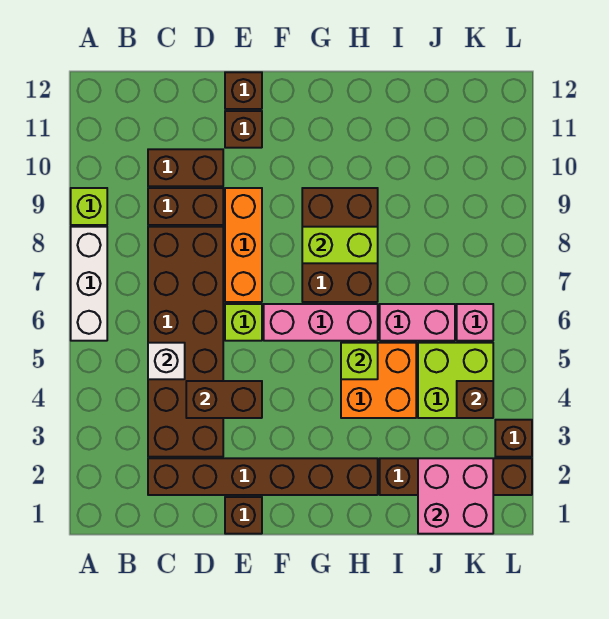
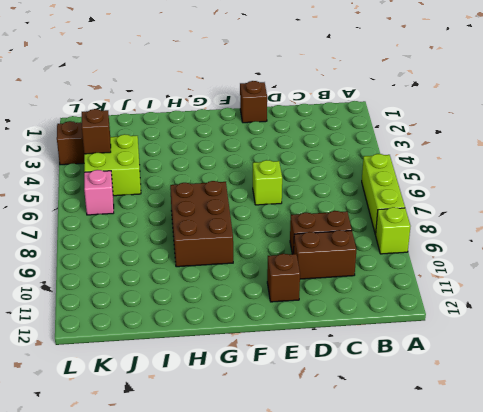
lime 1x3 brick [362,154,405,235] -> white 1x3 brick [71,227,107,341]
none -> brown 1x6 brick [148,458,378,495]
none -> brown 2x6 brick [148,227,223,457]
none -> orange 1x3 brick [225,188,262,302]

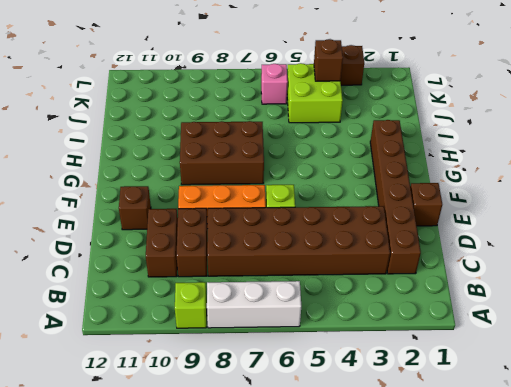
none -> brown 1x1 brick [225,72,262,109]
none -> pink 1x3 brick [264,304,378,341]
none -> orange 2x2 brick [341,343,416,418]

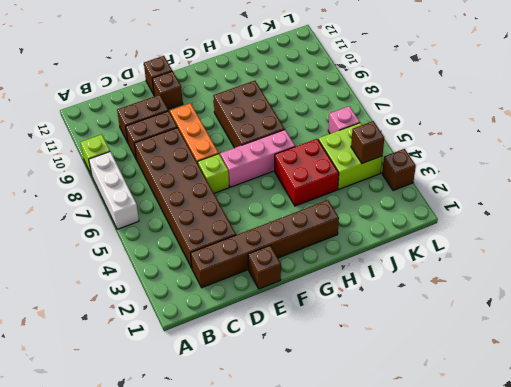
red 2x2 brick [275,139,339,206] -> orange 2x2 brick [341,343,416,418]
none -> brown 1x4 brick [380,458,532,495]
none -> pink 1x2 brick [380,304,455,341]
none -> white 1x1 brick [148,343,185,379]

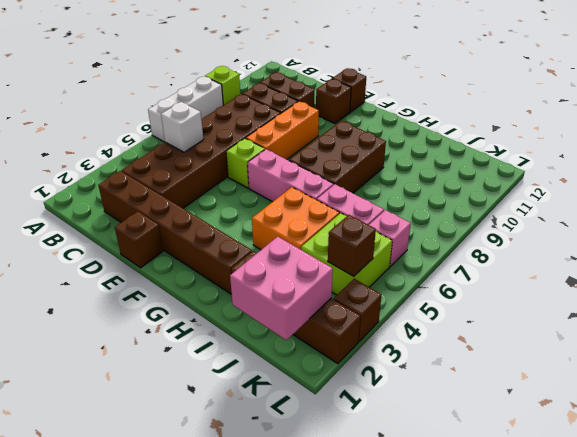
none -> brown 1x2 brick [186,381,262,418]
none -> lime 1x2 brick [302,227,378,263]
none -> lime 1x1 brick [341,343,378,379]

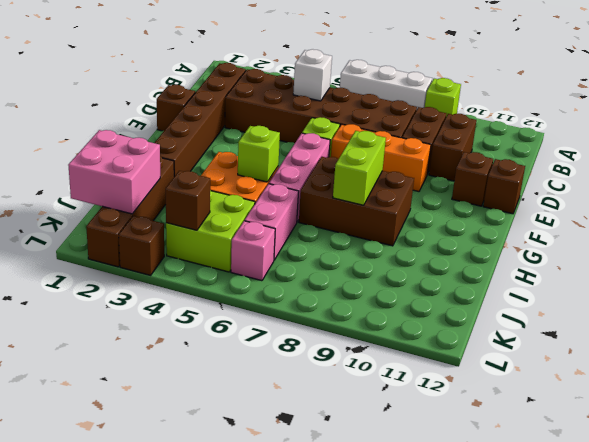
none -> brown 1x2 brick [186,381,262,418]

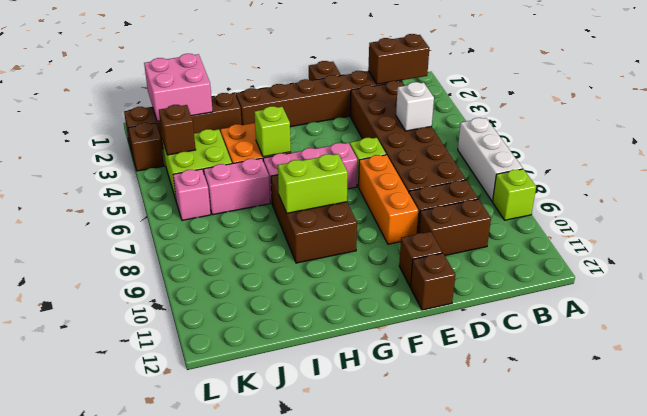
brown 1x2 brick [368,34,429,84] -> brown 1x2 brick moved to [186,381,262,418]

